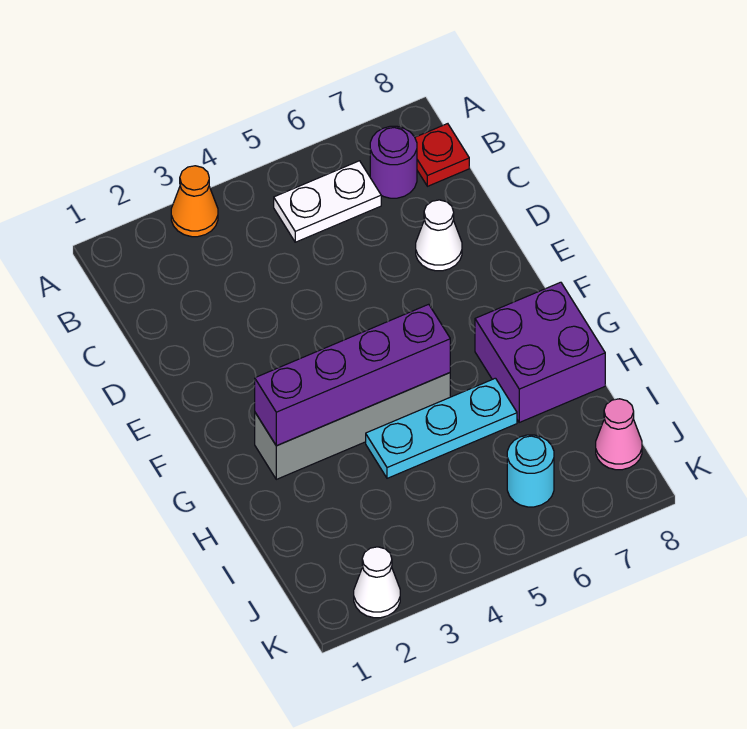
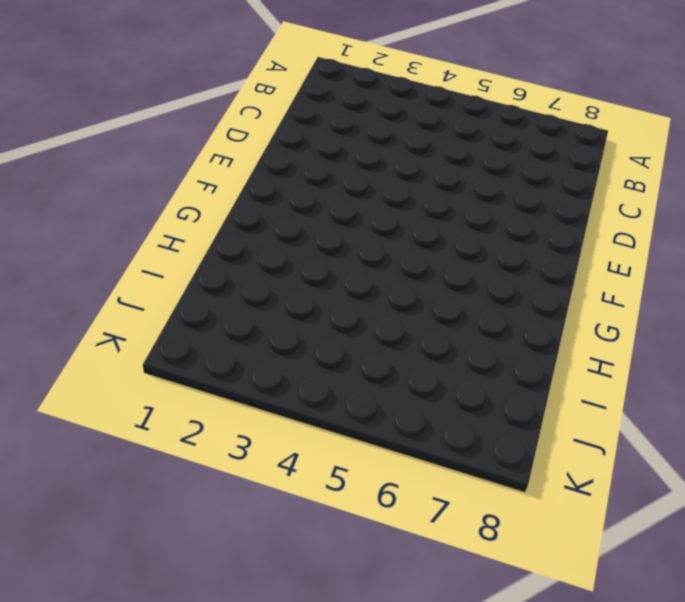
none -> orange 1x1 cone [171,166,218,237]
none -> white 1x2 plate [274,161,381,242]
none -> purple 1x1 round brick [370,126,417,198]

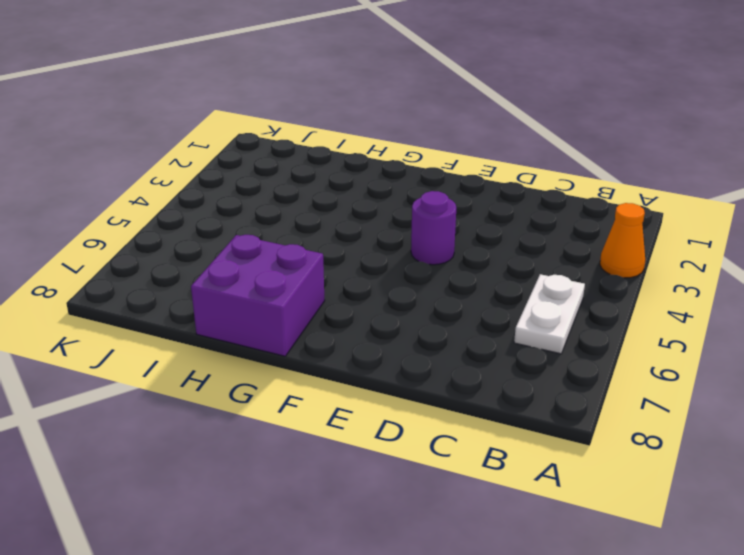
purple 1x1 round brick [411,191,456,265] -> purple 1x1 round brick moved to [370,126,417,198]
none -> red 1x1 plate [415,124,469,186]
none -> white 1x1 cone [416,200,462,271]
none -> grey 1x4 brick [255,373,450,479]

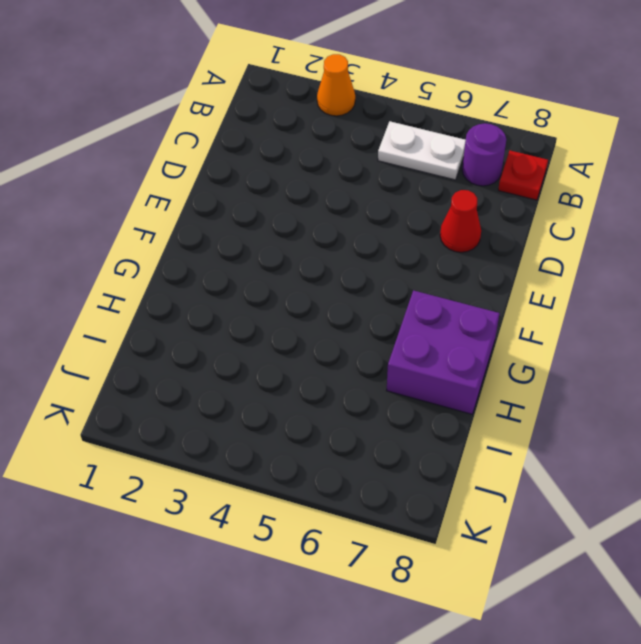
red 1x1 cone [440,190,481,252] -> white 1x1 cone [416,200,462,271]
none -> grey 1x4 brick [255,373,450,479]
none -> cyan 1x3 plate [366,378,517,478]
none -> cyan 1x1 round brick [507,435,554,507]

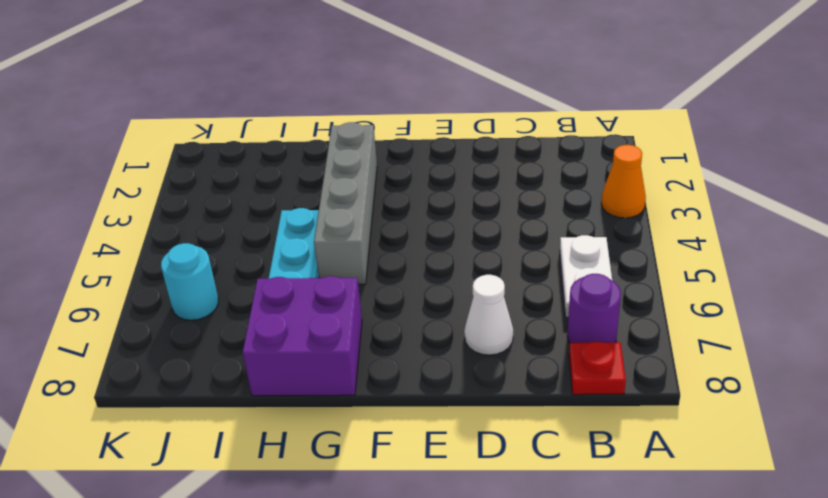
none -> pink 1x1 cone [596,399,642,470]
none -> white 1x1 cone [354,547,400,618]
none -> purple 1x4 brick [255,304,450,446]

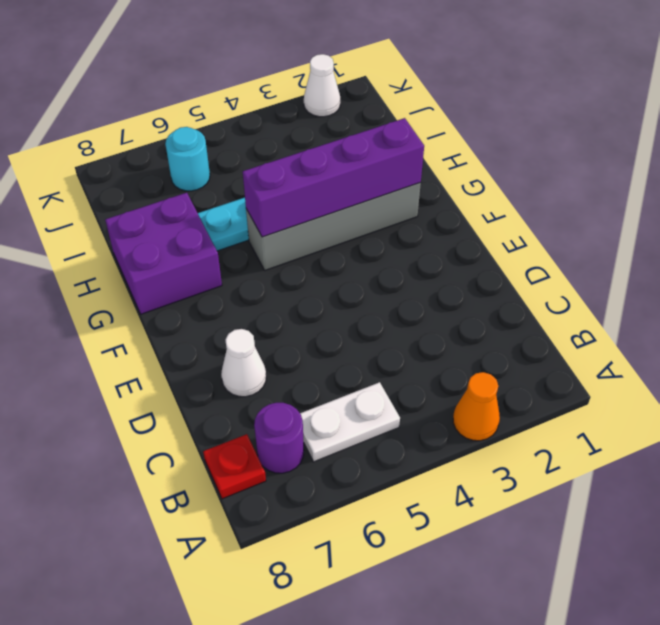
none -> pink 1x1 cone [596,399,642,470]

